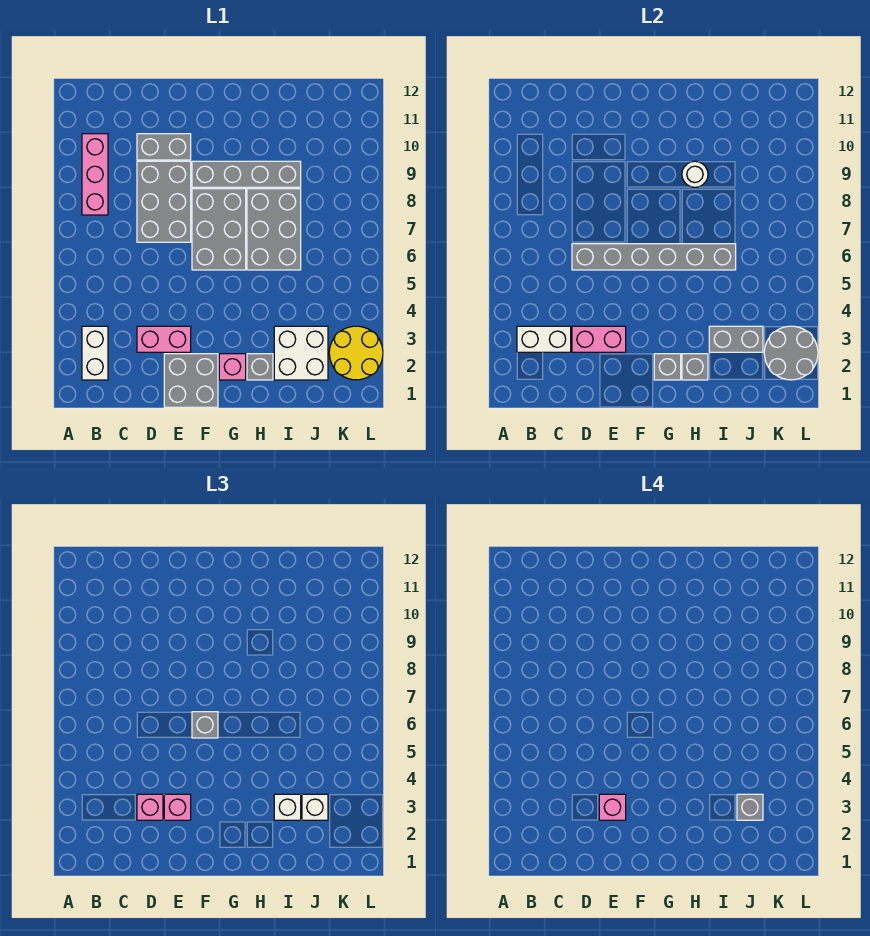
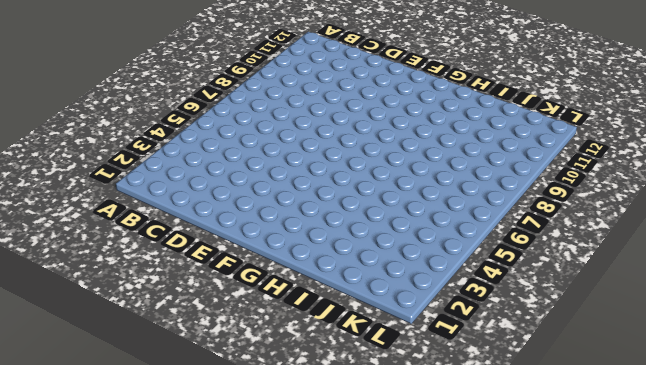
none -> white 1x2 brick [82,326,108,380]
none -> pink 1x3 brick [82,134,108,215]
none -> pink 1x2 brick [137,326,191,352]

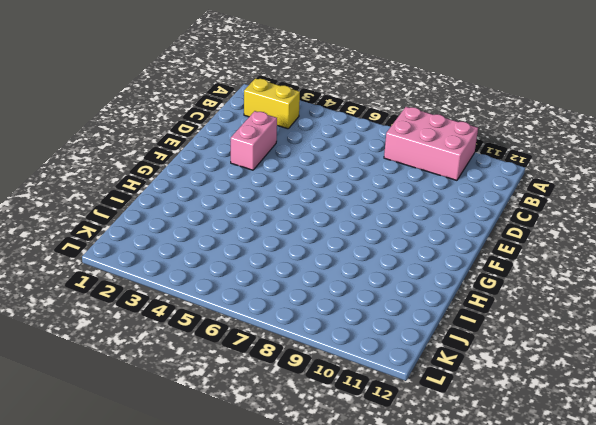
pink 2x3 brick [384,107,478,180] -> pink 1x3 brick [82,134,108,215]
yellow 1x2 brick [244,78,300,129] -> white 1x2 brick [82,326,108,380]
none -> grey 2x3 brick [137,161,191,242]
none -> grey 1x2 brick [137,134,191,160]
none -> grey 2x2 brick [164,354,218,407]

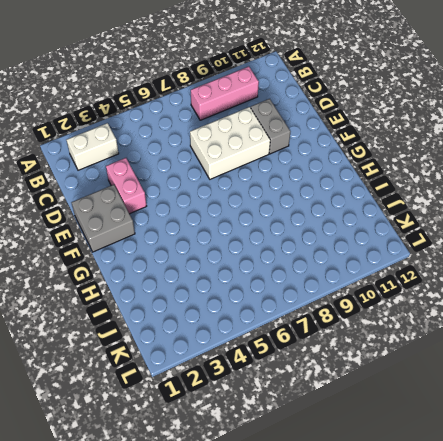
white 2x3 brick [190,107,270,179] -> grey 2x3 brick [137,161,191,242]
none -> grey 2x3 brick [192,189,246,270]
none -> grey 1x4 brick [192,161,301,187]
none -> pink 1x1 brick [219,354,246,380]

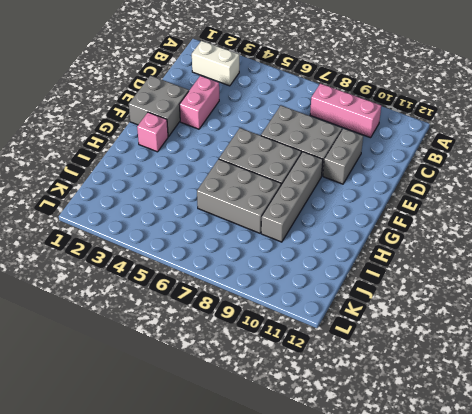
none -> grey 1x1 brick [247,354,273,380]
none -> white 2x2 brick [274,326,328,380]
none -> yellow 2x2 round brick [329,326,383,380]

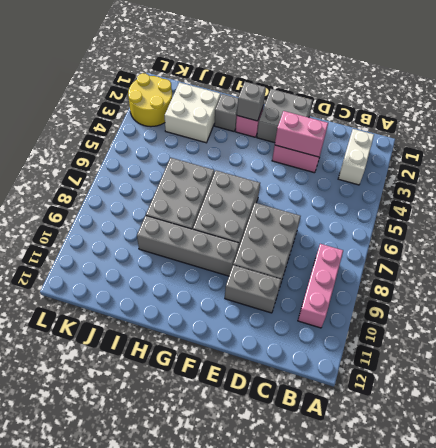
none -> white 1x2 brick [517,326,571,352]
none -> grey 1x6 brick [572,244,736,270]
none -> grey 1x1 brick [682,354,708,380]

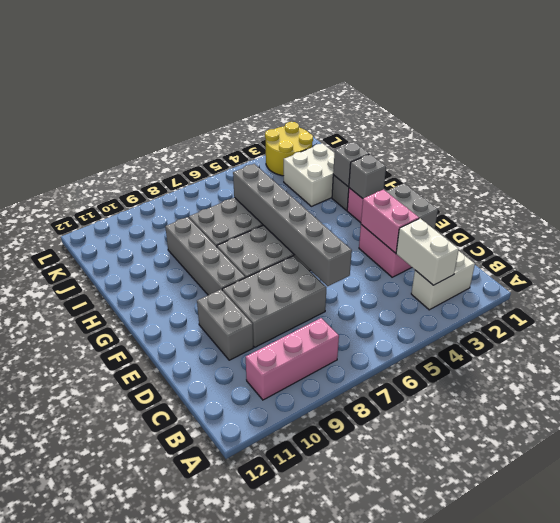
none -> white 1x1 round brick [682,161,708,187]
none -> grey 1x2 brick [709,326,763,352]
none -> grey 2x2 round brick [764,326,818,380]

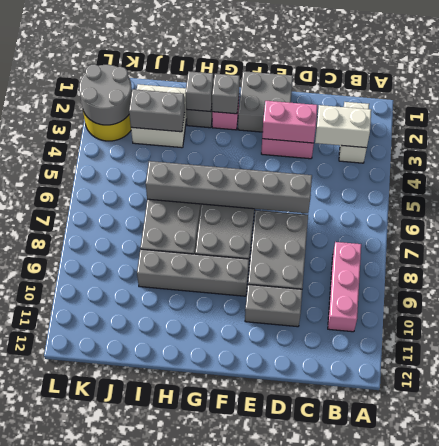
none -> white 1x1 round brick [682,161,708,187]
none -> pink 1x1 brick [137,794,163,820]
none -> pink 1x1 brick [164,794,191,820]

